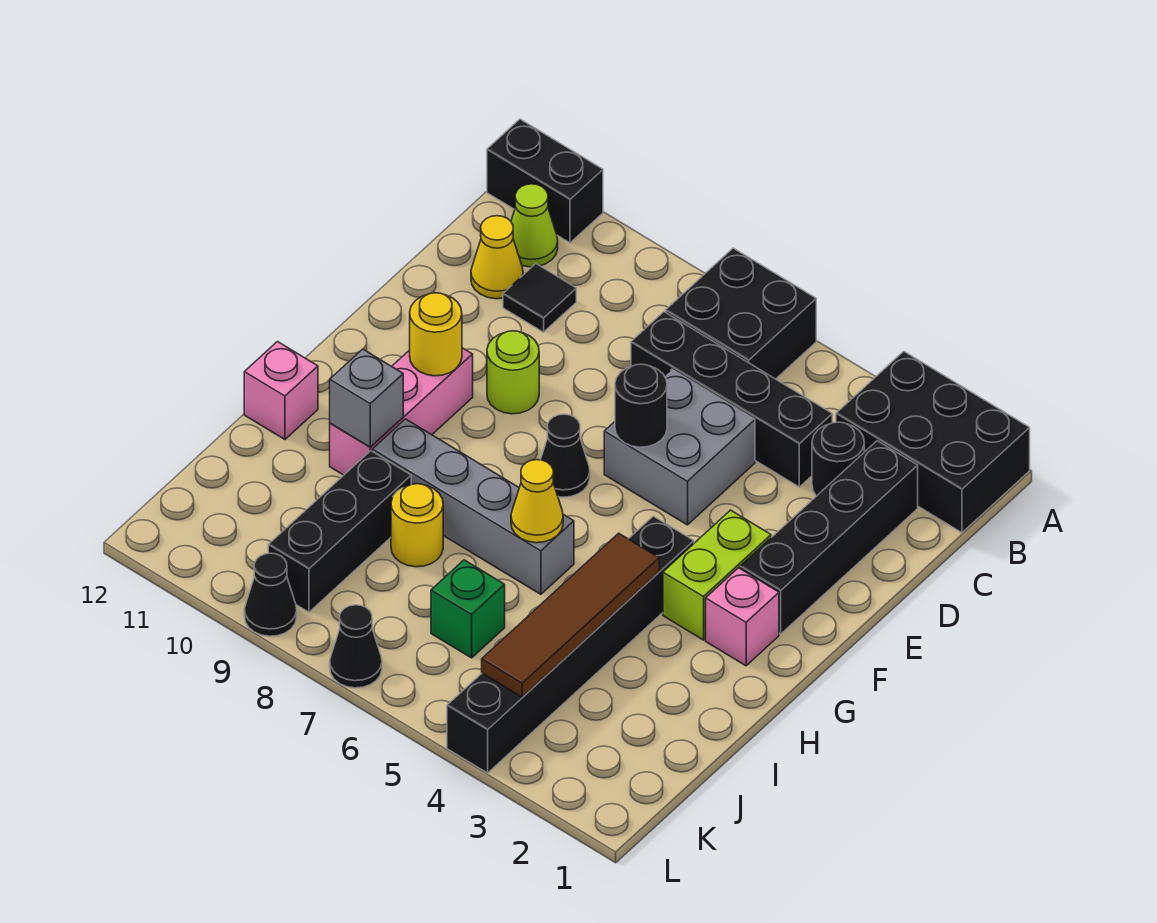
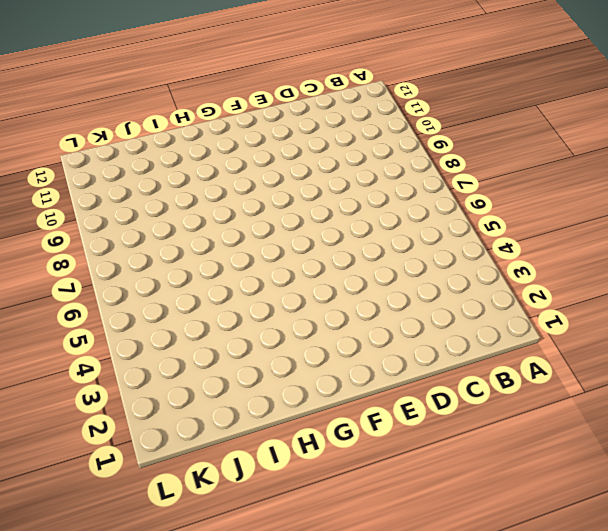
none -> black 2x3 brick [836,351,1030,533]
none -> black 2x2 brick [666,248,816,379]
none -> black 1x2 brick [487,119,603,243]

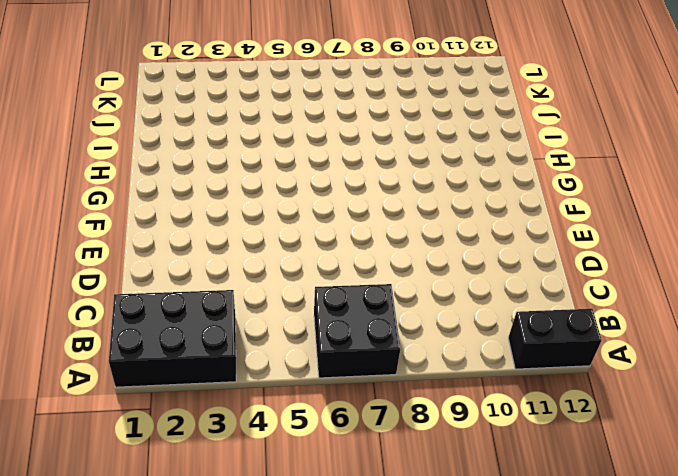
none -> lime 1x1 cone [511,184,558,267]
none -> black 1x4 brick [740,441,918,634]
none -> black 1x1 round brick [812,422,864,496]

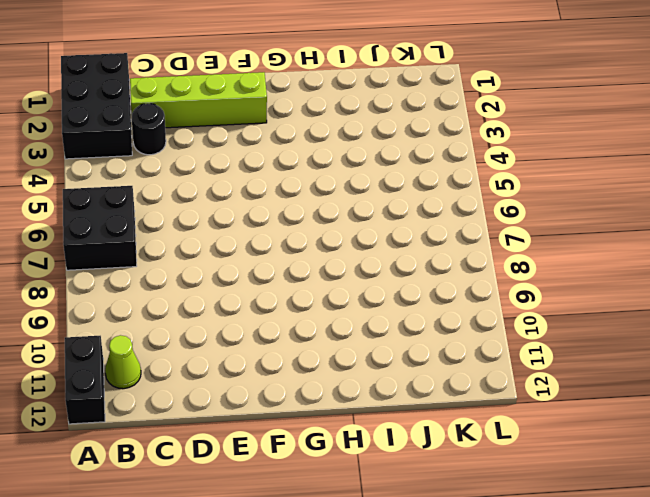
lime 1x4 brick [130,72,267,128] -> black 1x4 brick [740,441,918,634]
none -> black 1x4 brick [631,312,832,487]
none -> black 1x1 tile [503,264,576,332]
none -> yellow 1x1 cone [471,216,523,299]

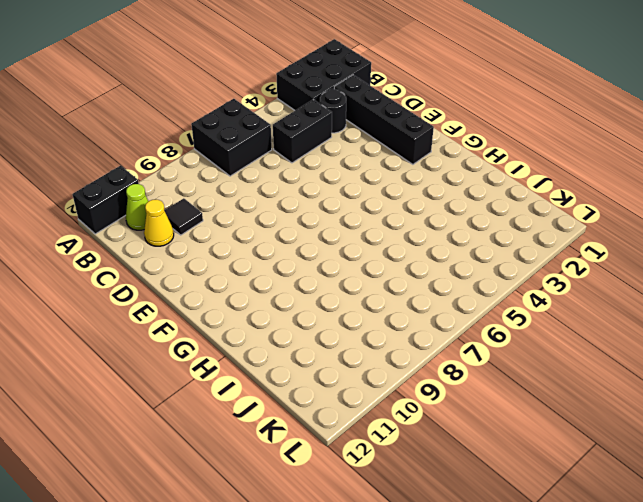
black 1x2 brick [273,100,332,163] -> black 1x4 brick [631,312,832,487]
none -> grey 2x2 brick [604,369,755,525]
none -> lime 1x1 round brick [487,331,539,414]
none -> lime 1x2 brick [663,510,771,640]

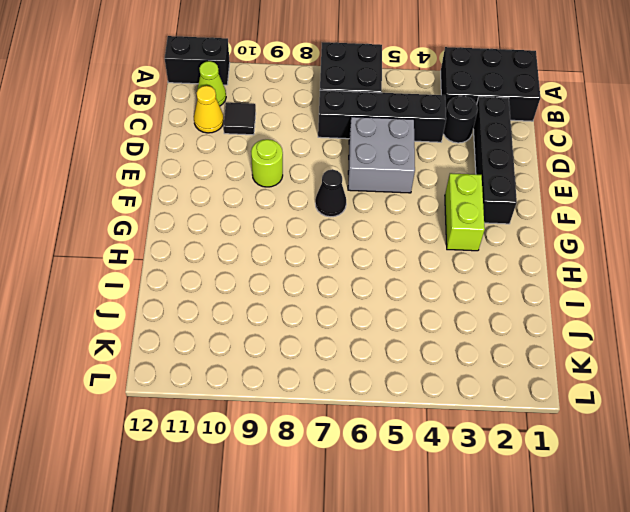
none -> pink 1x3 brick [330,348,473,475]
none -> pink 1x1 brick [706,568,779,666]
none -> black 1x6 brick [447,516,694,773]

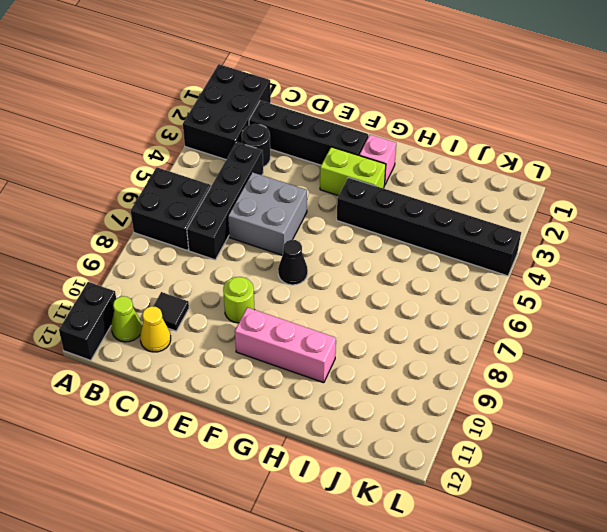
none -> grey 1x4 brick [372,419,574,594]
none -> pink 1x1 brick [244,342,318,439]
none -> yellow 1x1 round brick [391,484,443,567]

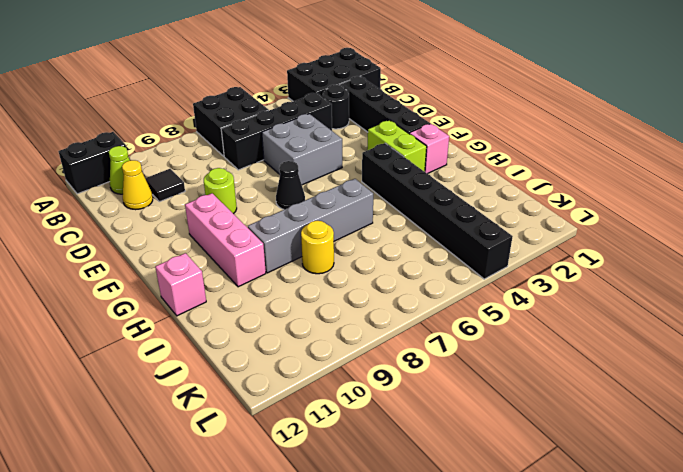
none -> black 1x3 brick [268,451,411,612]
none -> green 1x1 brick [431,560,505,658]
none -> black 1x1 cone [330,605,382,688]

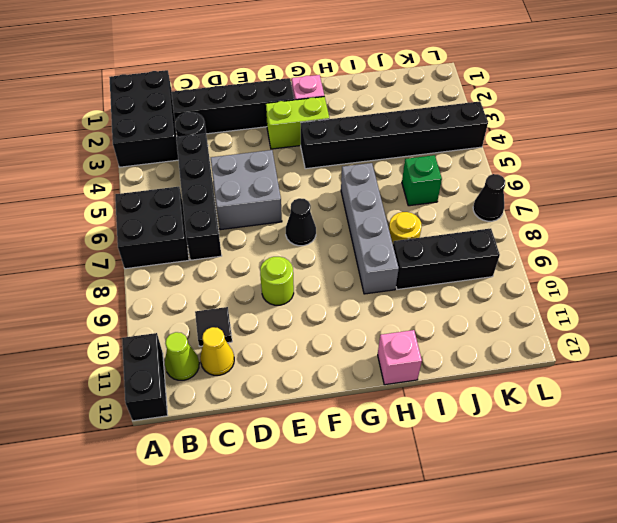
none -> pink 1x3 brick [330,348,473,475]
none -> black 1x1 cone [244,553,297,636]
none -> black 1x1 round brick [615,364,667,447]

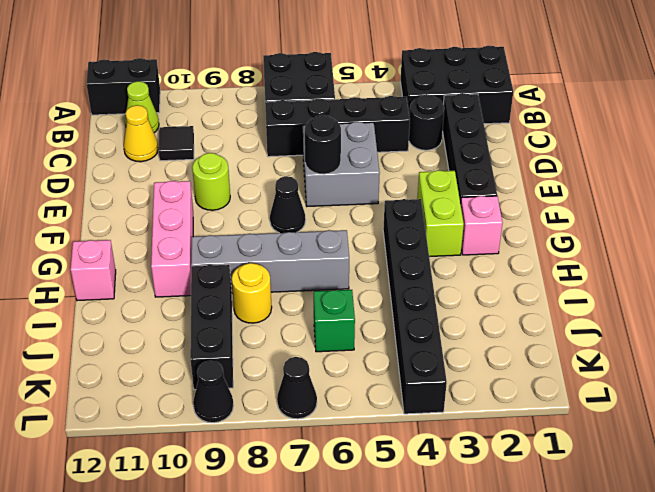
none -> yellow 1x1 round brick [410,293,462,376]
none -> brown 1x4 tile [482,533,659,697]
none -> yellow 1x1 cone [511,460,563,543]

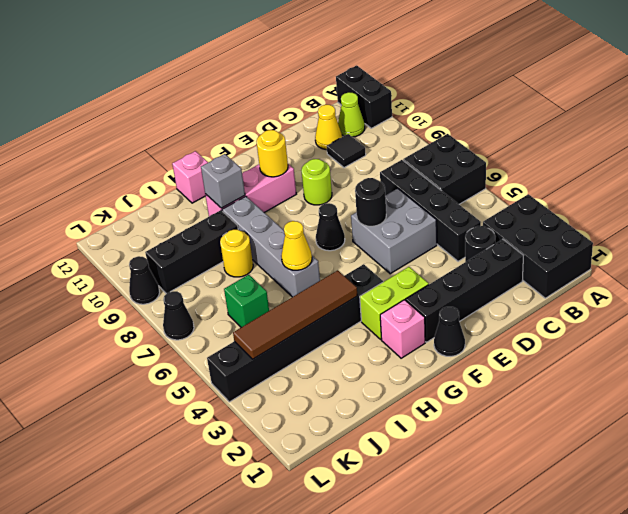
black 1x1 cone [434,307,465,356] -> none

